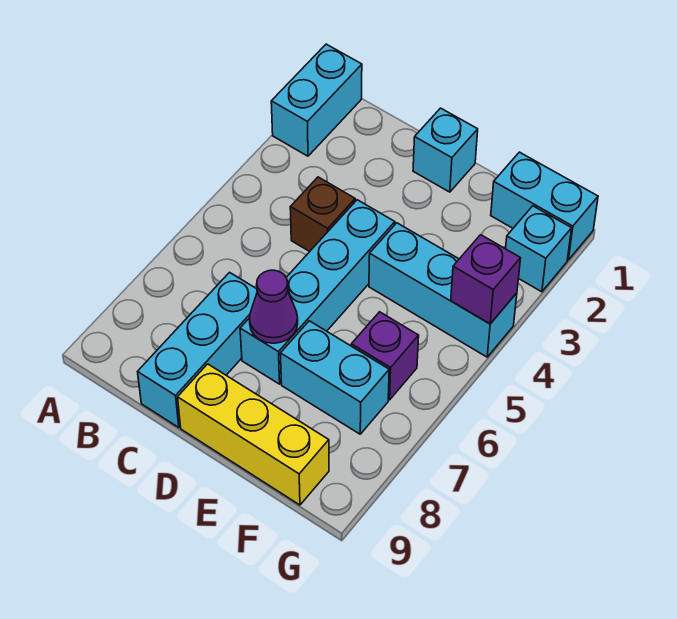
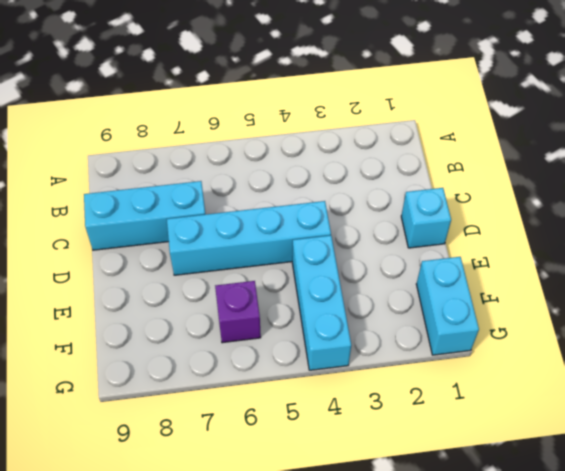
none -> cyan 1x2 brick [271,44,362,156]
none -> brown 1x1 brick [290,177,355,252]
none -> yellow 1x3 brick [178,364,329,505]

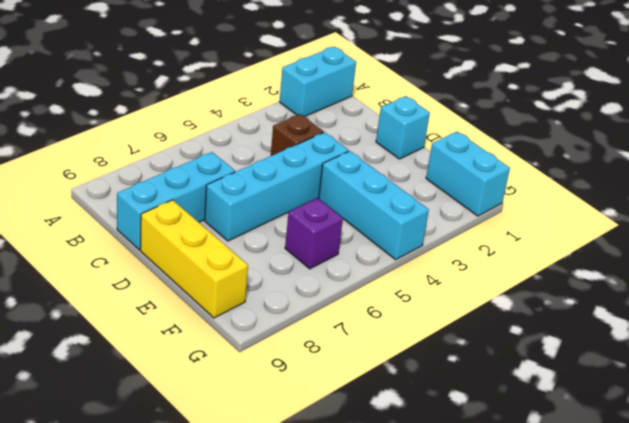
none -> cyan 1x2 brick [280,321,389,434]
none -> cyan 1x1 brick [506,206,572,292]
none -> purple 1x1 cone [249,270,298,343]

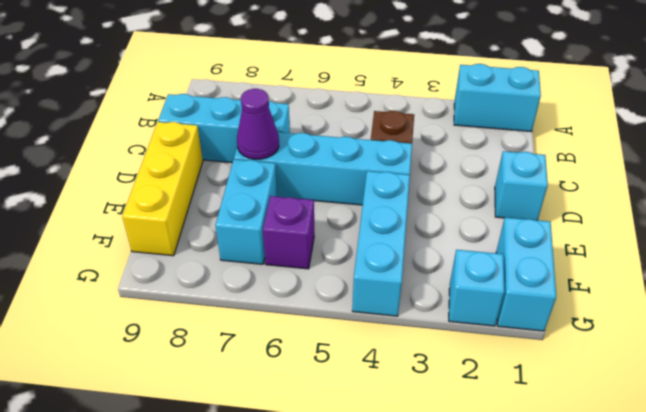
none -> purple 1x1 brick [451,235,521,324]

